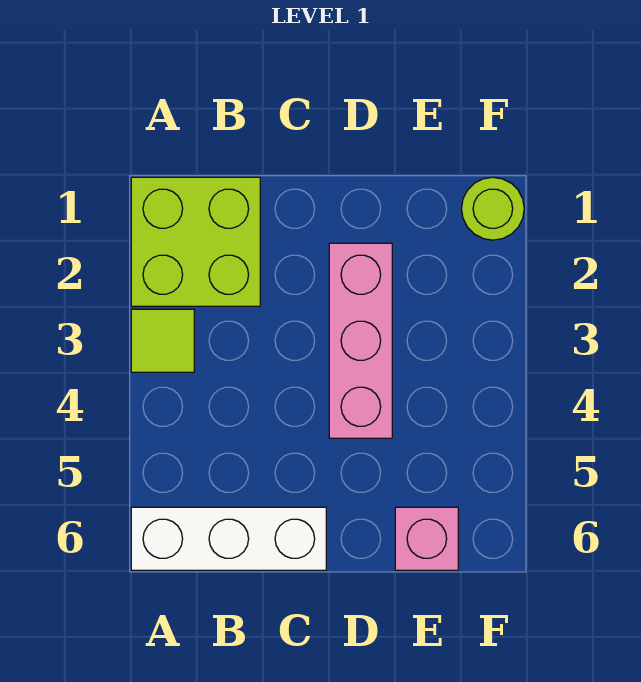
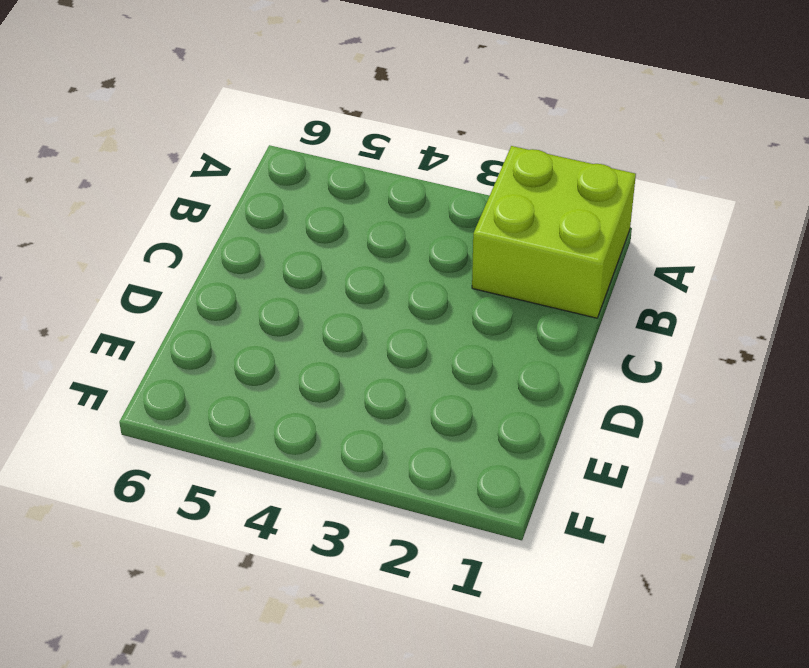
none -> lime 1x1 tile [131,309,194,372]
none -> white 1x3 brick [131,507,326,570]

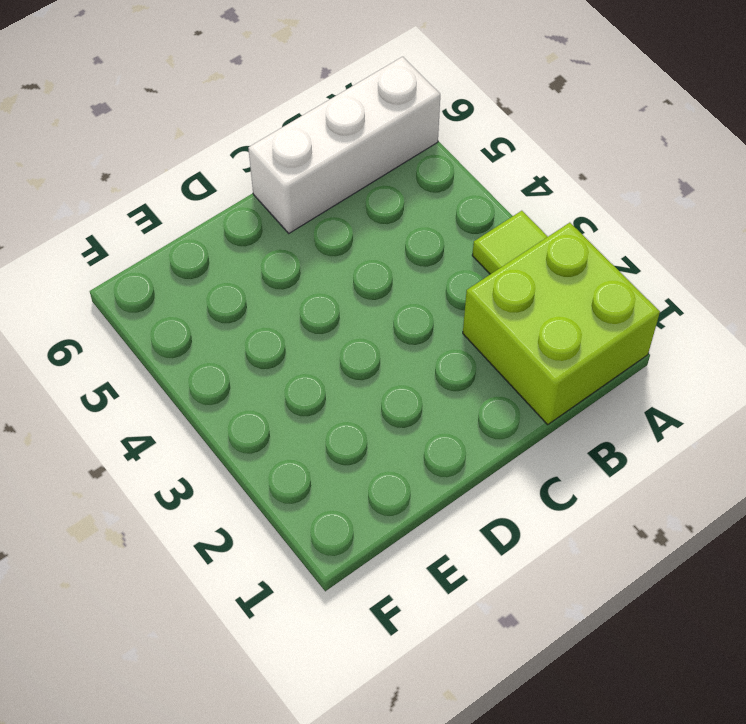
none -> pink 1x3 brick [329,243,392,438]
none -> pink 1x1 brick [395,507,458,570]

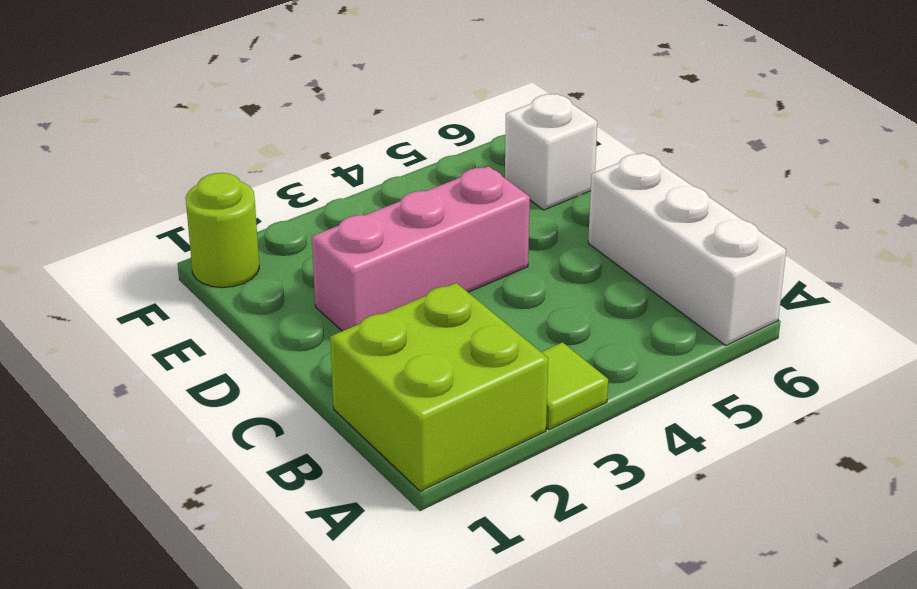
white 1x1 brick [505,94,597,210] -> pink 1x1 brick [395,507,458,570]

